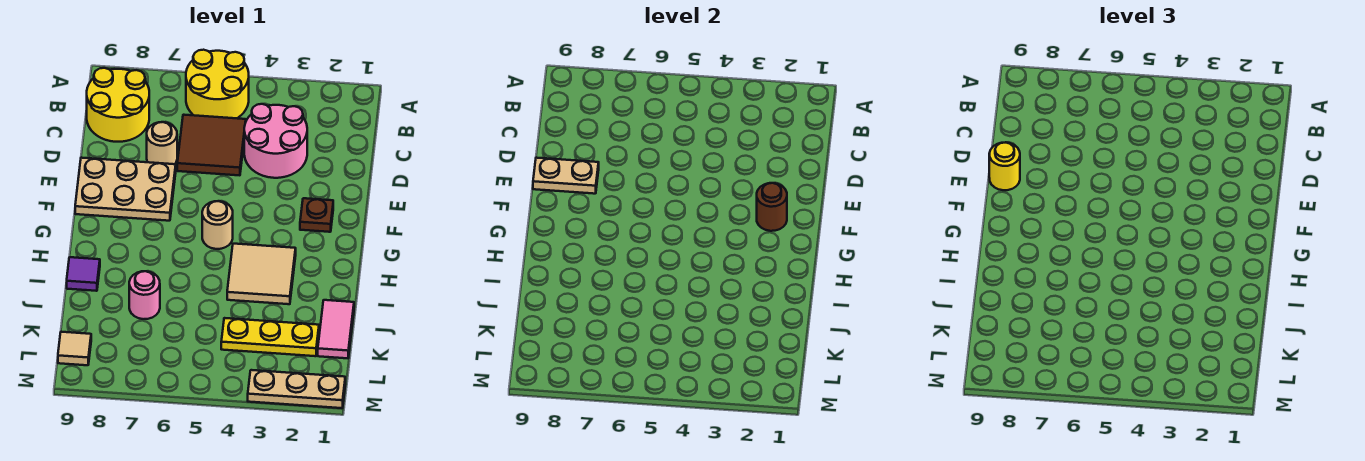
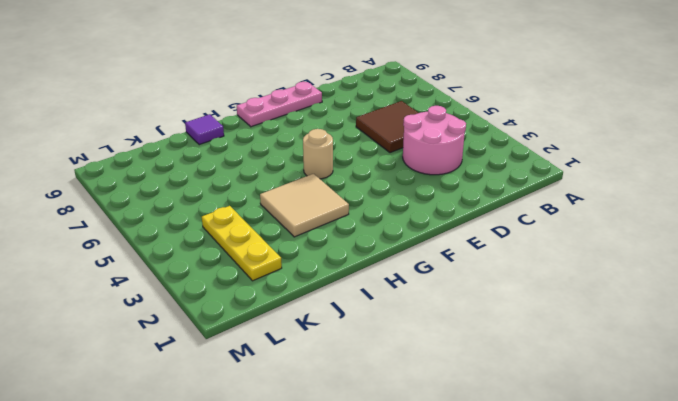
pink 1x3 plate [237,82,322,127] -> tan 2x3 plate [75,158,176,221]
none -> yellow 2x2 round brick [186,50,249,118]
none -> yellow 2x2 round brick [87,68,149,142]
none -> tan 1x1 round brick [147,122,177,164]

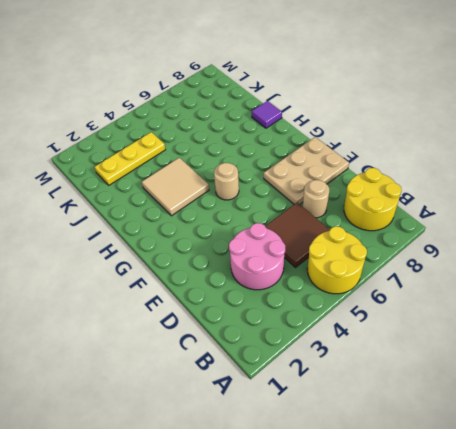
none -> brown 1x1 plate [300,198,333,232]
none -> pink 1x2 tile [318,300,354,358]
none -> pink 1x1 round brick [129,271,160,319]

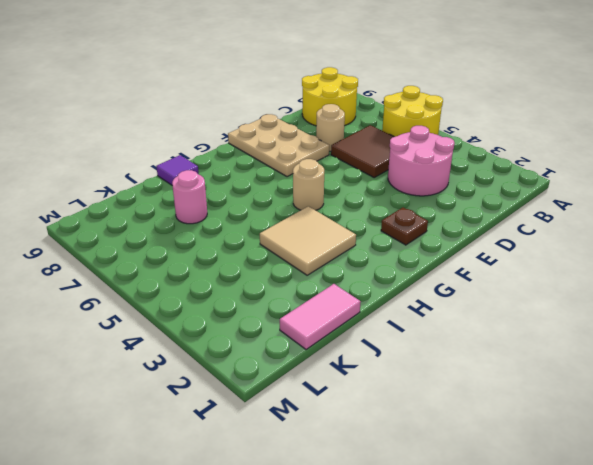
none -> yellow 1x3 plate [221,318,319,356]
none -> tan 1x1 tile [58,332,91,365]
none -> tan 1x3 plate [248,370,345,408]

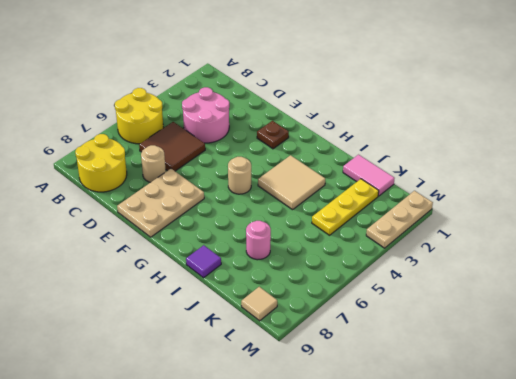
none -> tan 1x2 plate [533,158,599,194]
none -> brown 1x1 round brick [757,183,787,231]
none -> yellow 1x1 round brick [989,142,1020,190]

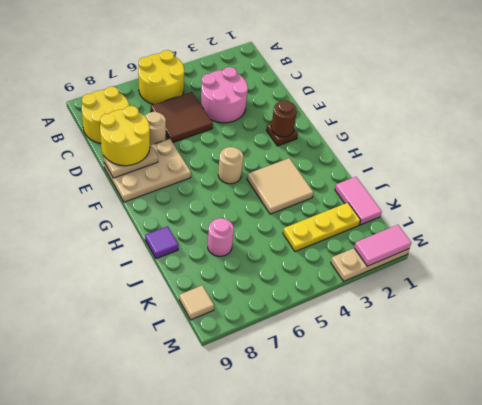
yellow 2x2 round brick [100,106,150,166] -> yellow 1x1 round brick [989,142,1020,190]
pink 1x2 tile [354,225,411,266] -> none

